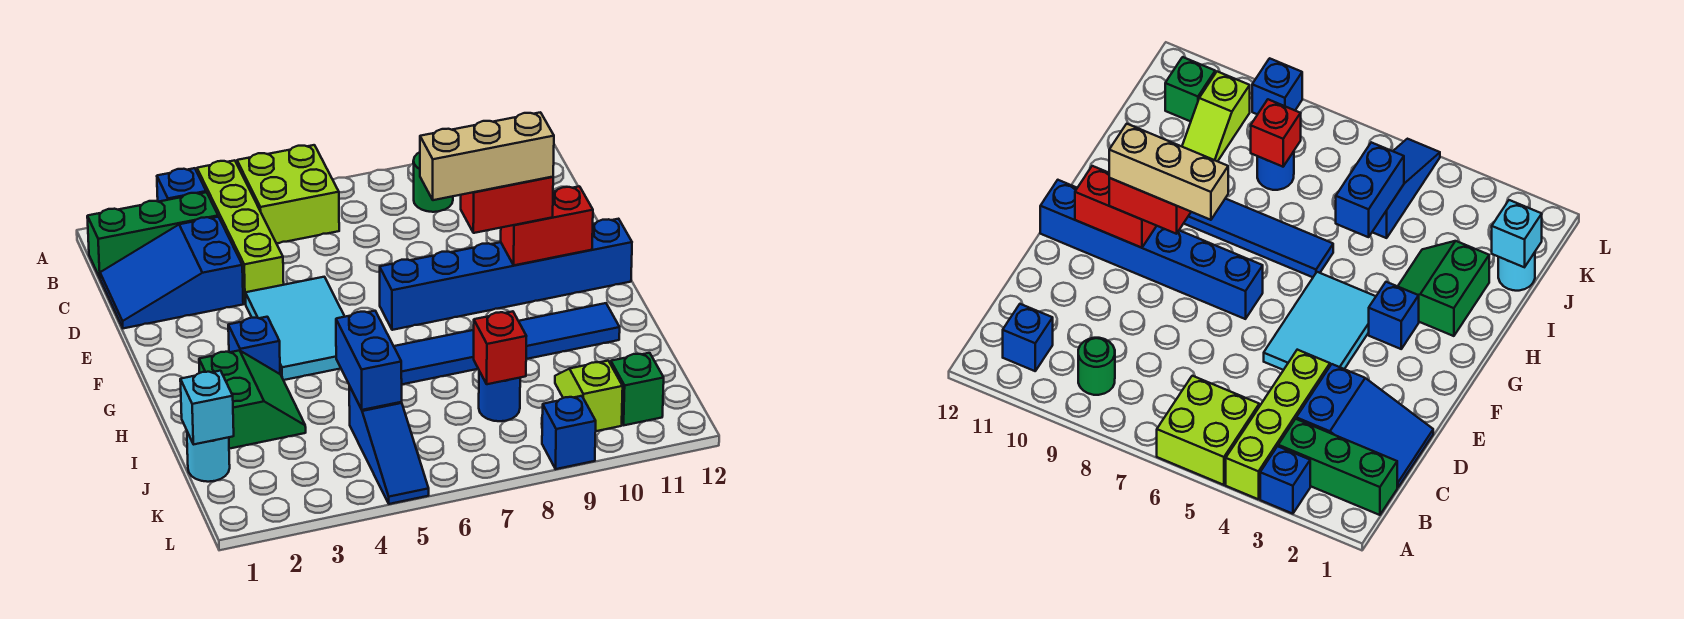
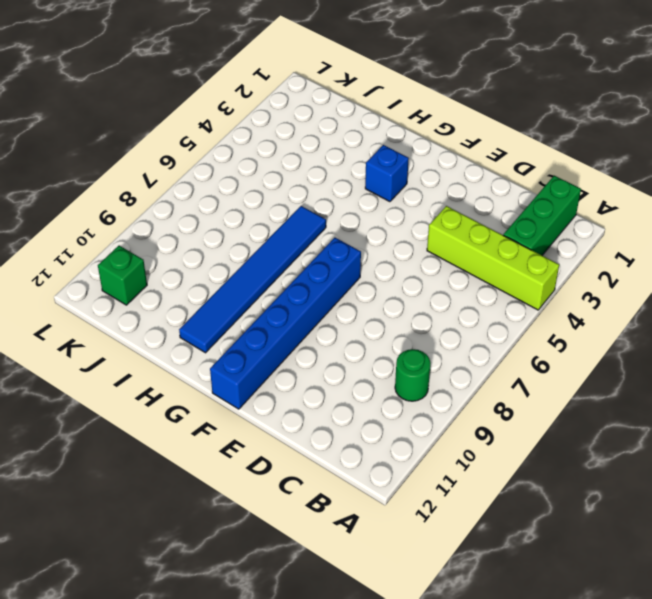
none -> blue 1x1 brick [157,168,206,202]
none -> lime 2x2 brick [237,145,339,244]
none -> blue 1x1 brick [1003,304,1053,371]

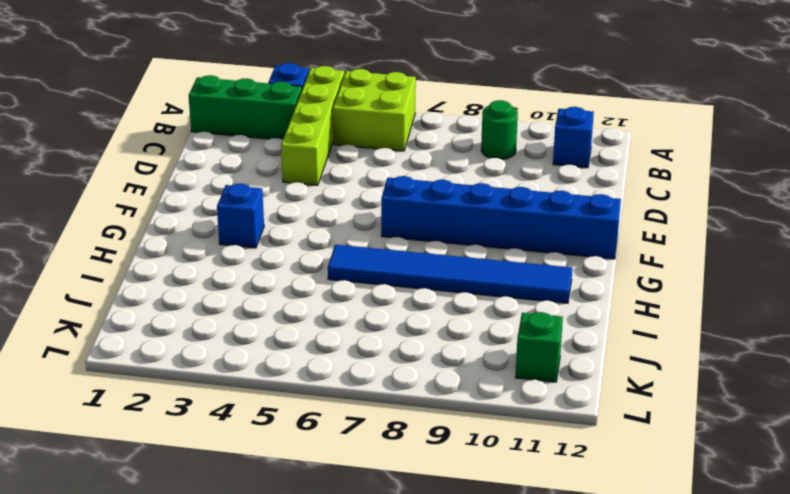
none -> blue 2x3 slope [100,217,243,328]
none -> cyan 2x3 tile [245,277,345,380]
none -> green 2x2 slope [199,350,306,449]

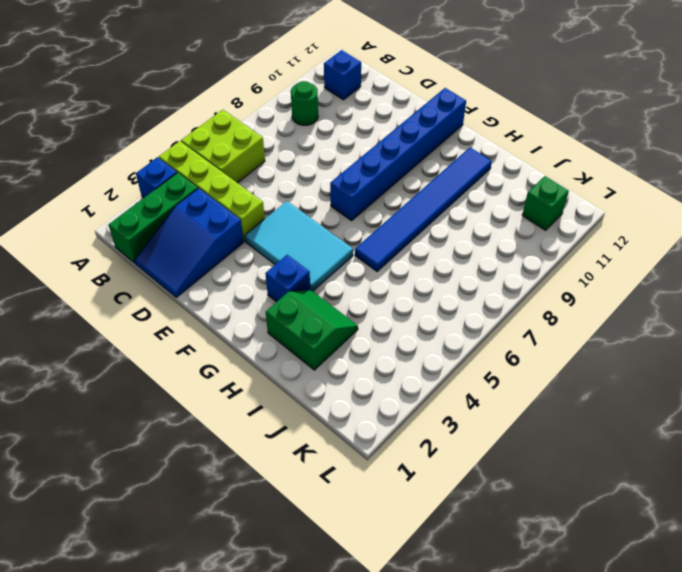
none -> cyan 1x1 round brick [187,432,230,482]
none -> blue 1x3 slope [349,386,429,504]
none -> blue 1x1 round brick [479,371,520,421]

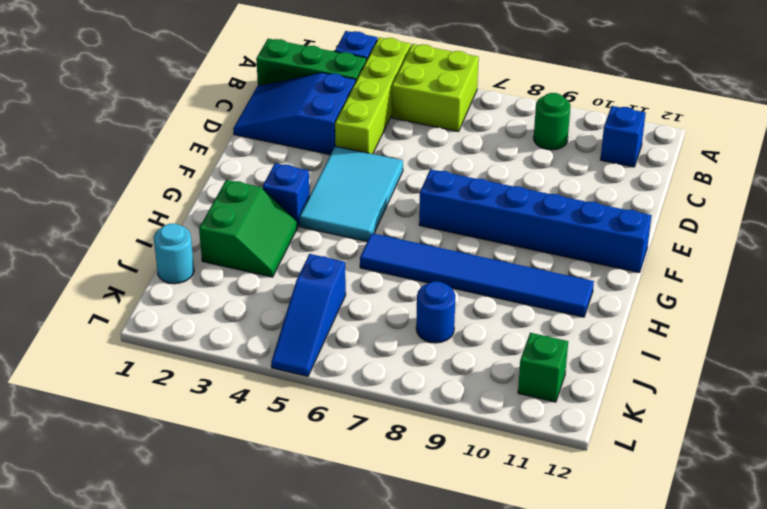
none -> lime 1x2 slope [555,361,623,431]
none -> blue 1x1 brick [542,396,596,469]
none -> red 1x2 brick [501,186,593,265]

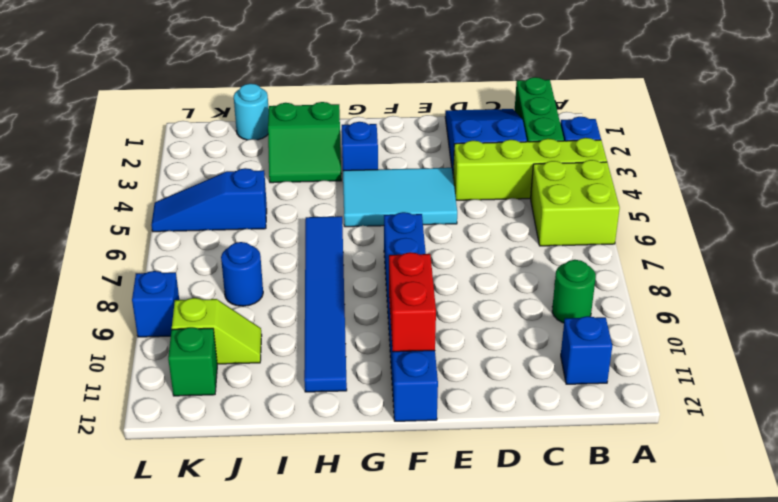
none -> blue 1x2 brick [336,311,402,410]
none -> cyan 1x1 brick [180,371,234,444]
none -> red 1x1 brick [474,311,526,384]

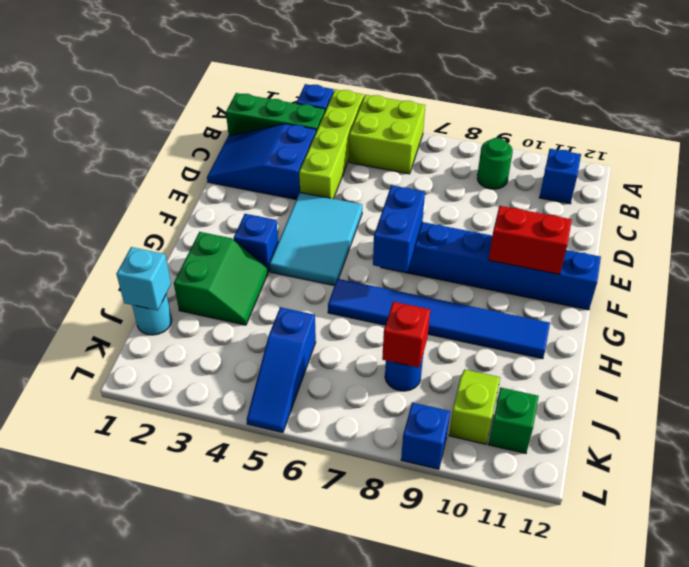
blue 1x2 brick [373,185,425,272] -> blue 1x2 brick moved to [336,311,402,410]
none -> red 1x2 brick [461,177,553,233]
none -> tan 1x3 brick [420,112,554,200]

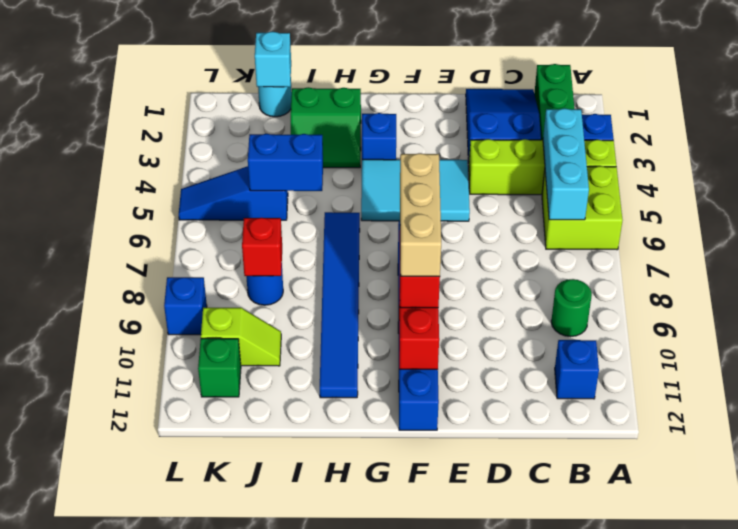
cyan 1x3 brick [543,108,589,220] -> none

